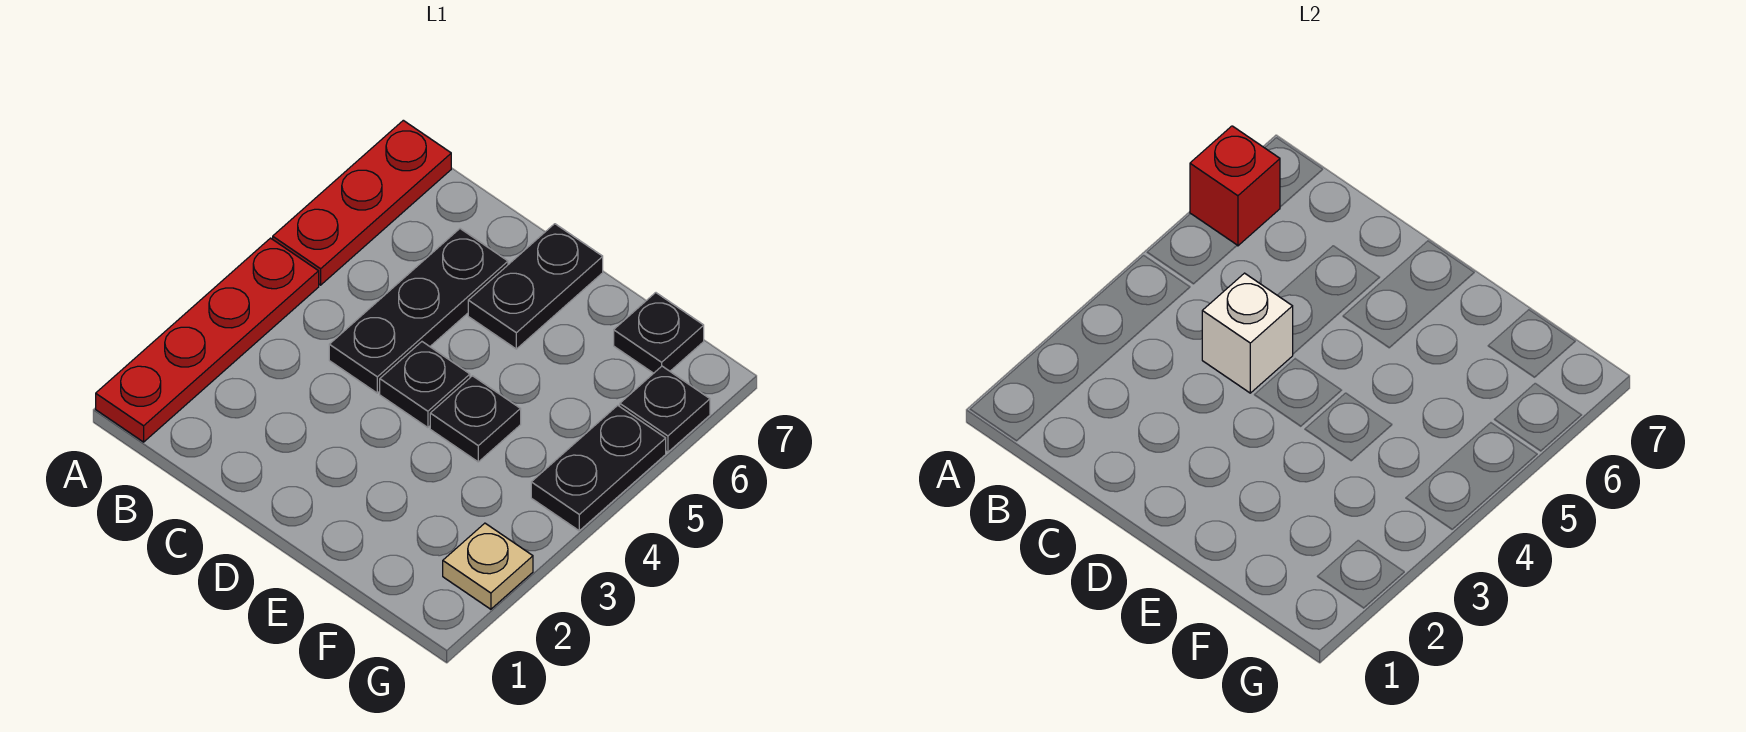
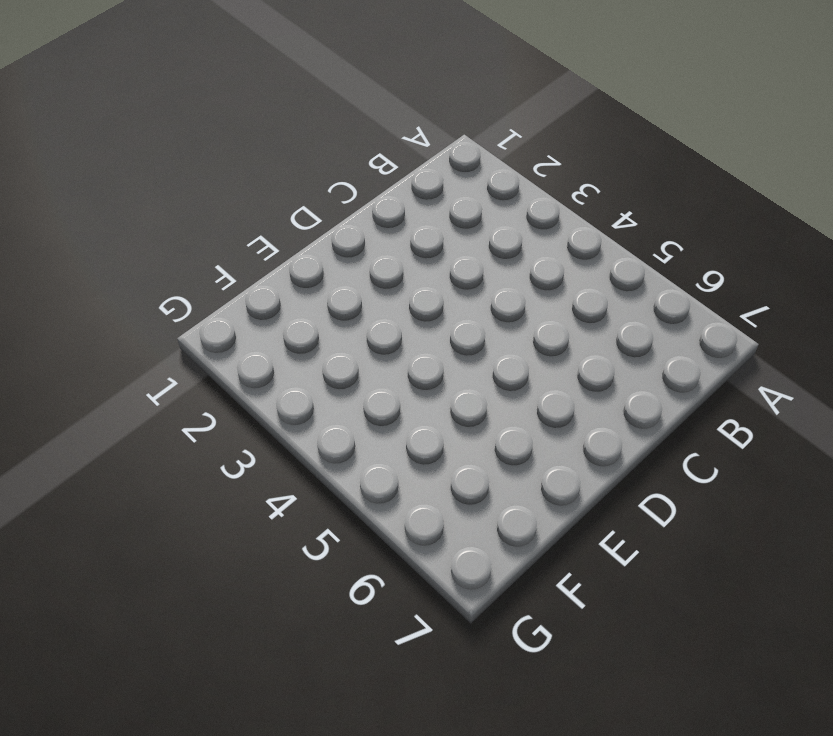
none -> red 1x4 plate [96,238,319,442]
none -> red 1x3 plate [273,120,451,285]
none -> black 1x3 plate [329,229,508,393]

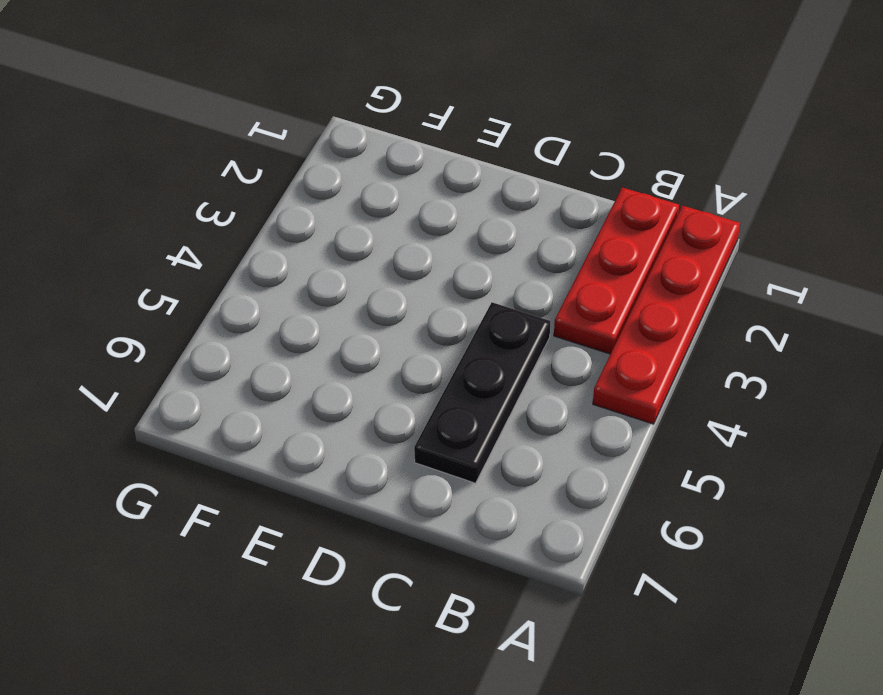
red 1x3 plate [554,187,679,354] -> red 1x3 plate moved to [273,120,451,285]
none -> black 1x1 plate [380,342,470,428]
none -> black 1x2 plate [468,224,603,349]
none -> black 1x1 plate [430,376,521,462]

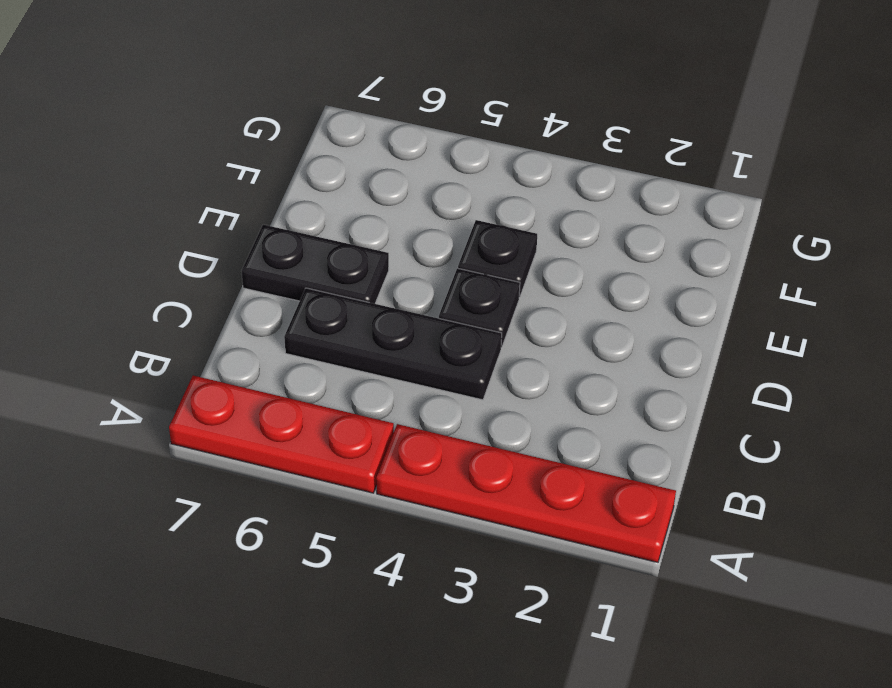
none -> black 1x1 plate [614,293,704,373]
none -> tan 1x1 plate [443,523,533,609]
none -> black 1x2 plate [531,405,666,531]

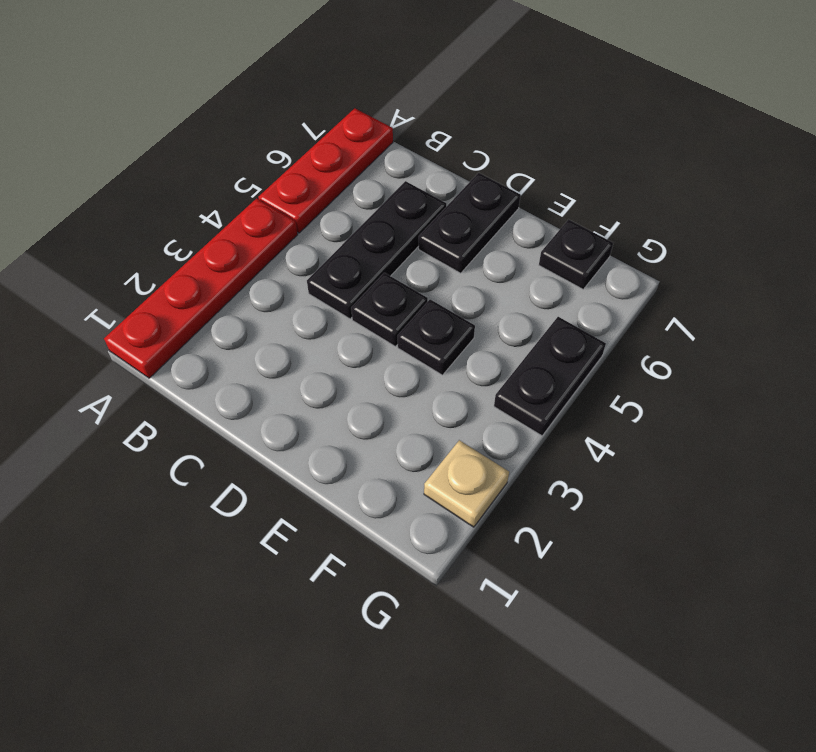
none -> black 1x1 plate [620,366,710,452]
none -> red 1x1 brick [1190,126,1280,246]
none -> white 1x1 brick [1202,273,1293,393]

